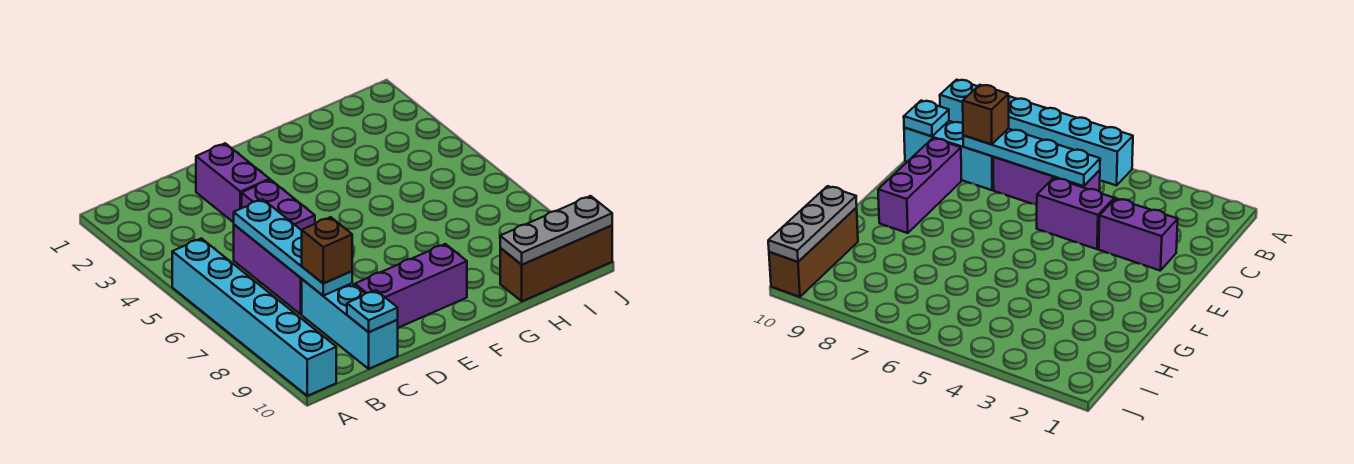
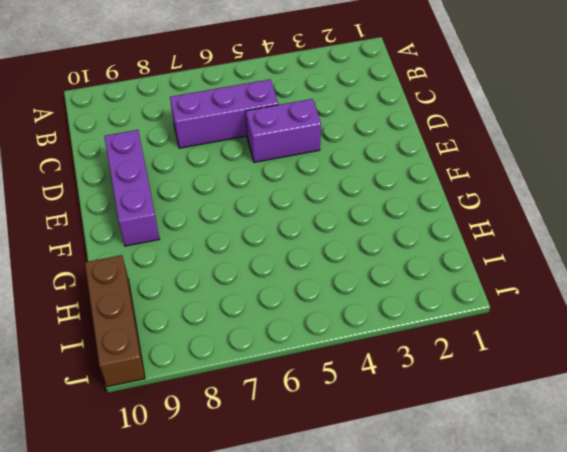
none -> cyan 1x6 brick [172,238,336,396]
none -> cyan 1x3 brick [302,279,398,369]

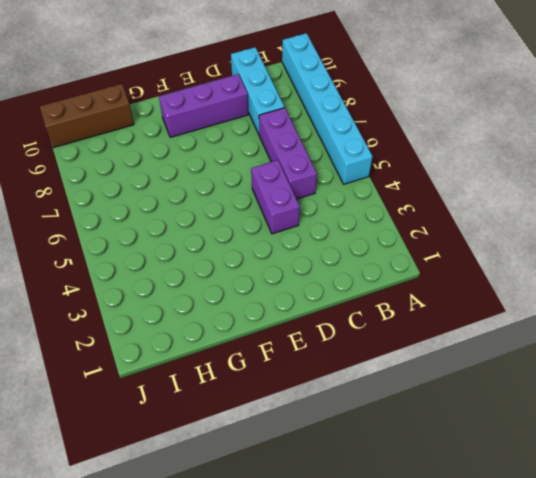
none -> purple 1x2 brick [196,143,270,222]
none -> cyan 1x4 plate [234,199,352,296]

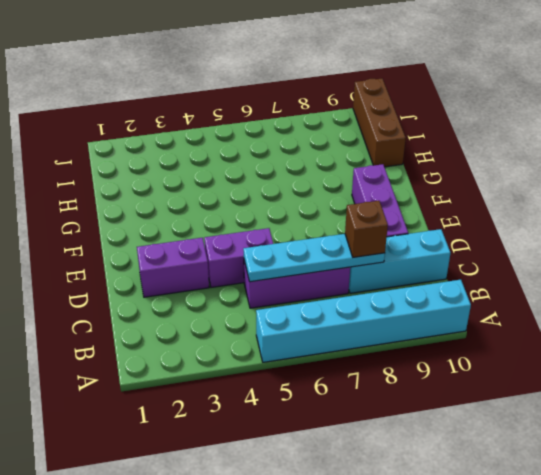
none -> cyan 1x1 plate [347,290,398,332]
none -> grey 1x3 plate [500,196,612,265]

